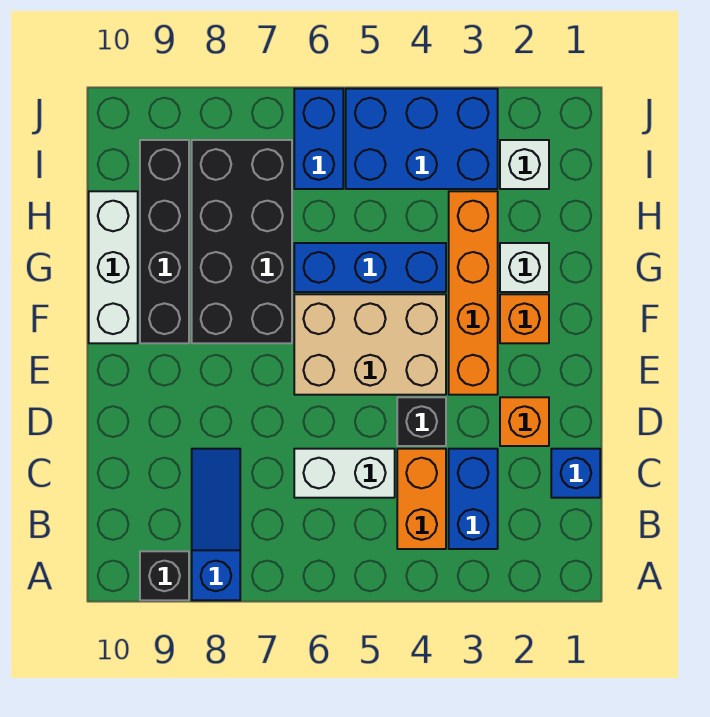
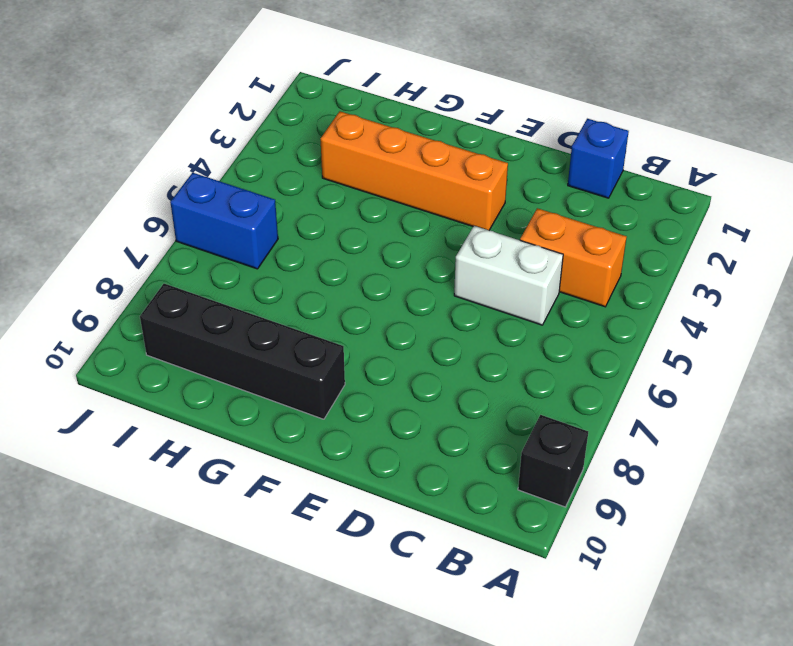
white 1x2 brick [454,226,563,325] -> white 1x2 brick turned to [294,449,395,498]
none -> blue 1x3 slope [192,449,240,600]
none -> blue 1x2 brick [449,449,498,549]
none -> orange 1x1 brick [500,397,549,446]

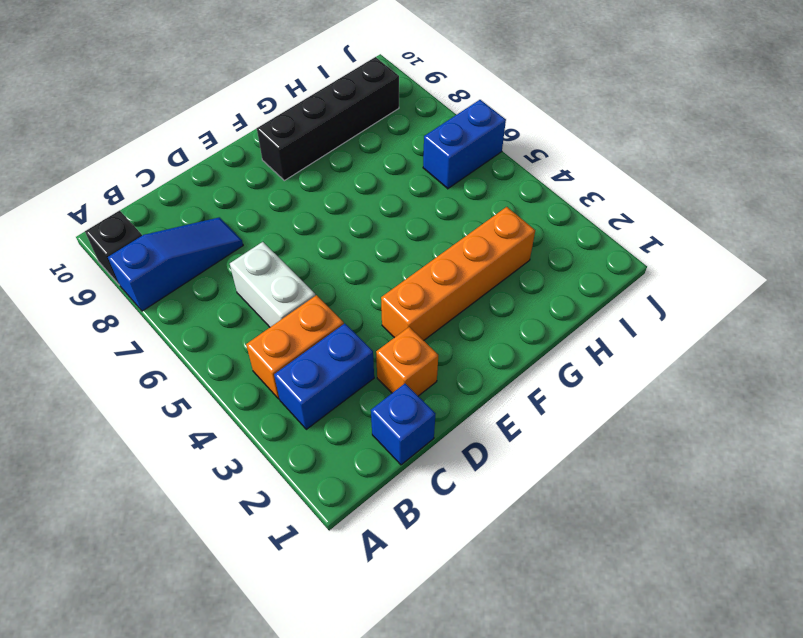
none -> black 1x1 brick [397,397,446,446]
none -> tan 2x3 brick [294,294,446,395]
none -> orange 1x1 brick [500,294,549,343]

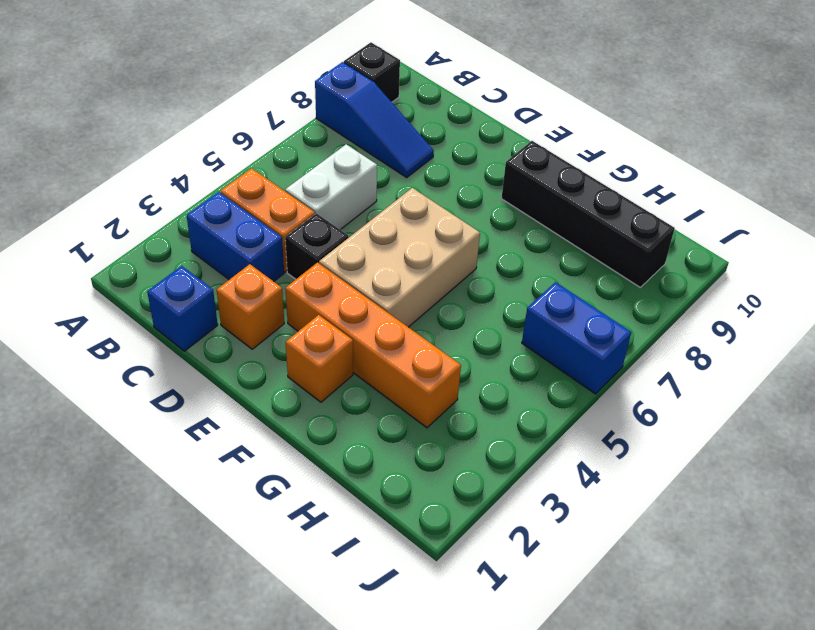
none -> black 2x4 brick [192,140,292,343]
none -> white 1x3 brick [89,191,138,343]
none -> white 1x1 brick [500,243,549,292]

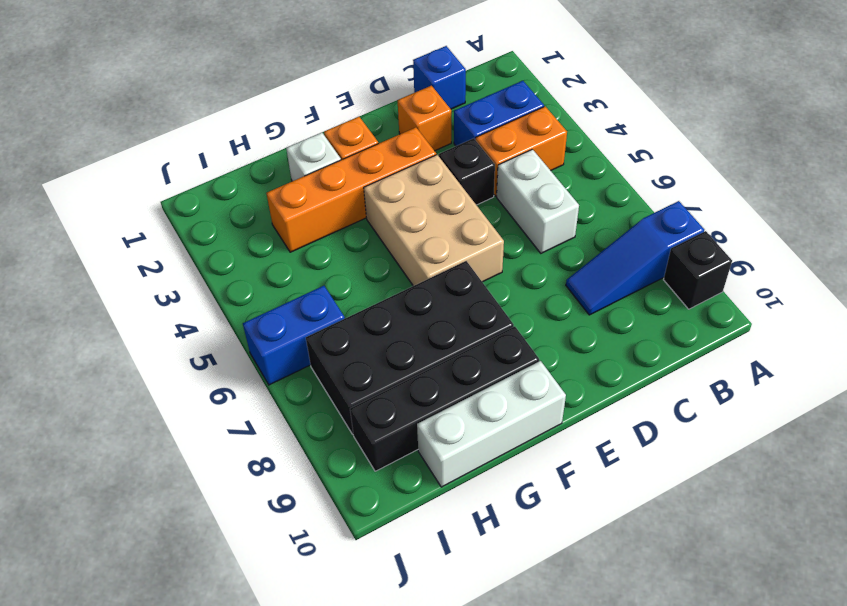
none -> blue 1x3 brick [294,243,446,292]
none -> white 1x1 brick [500,140,549,189]
none -> blue 2x3 brick [346,89,498,189]

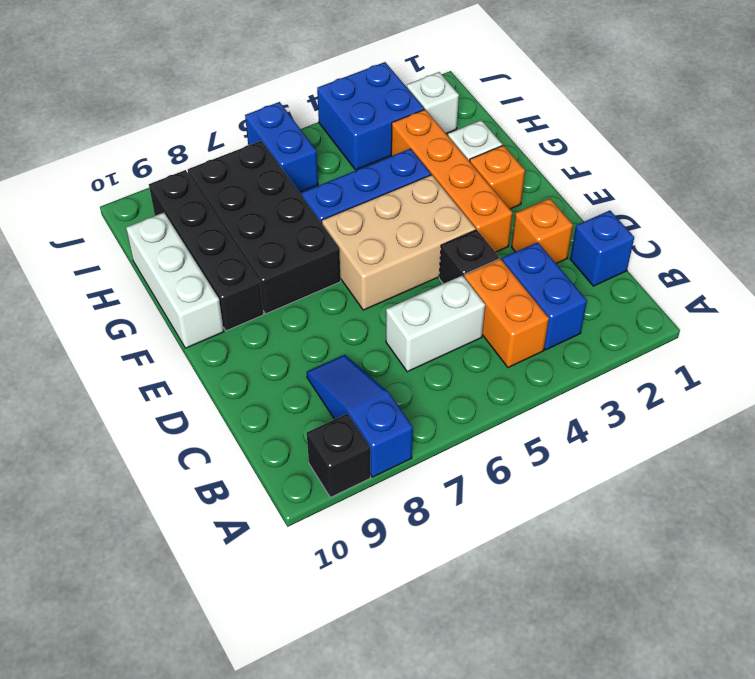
blue 2x2 brick [317,62,424,170] -> blue 2x3 brick [346,89,498,189]

